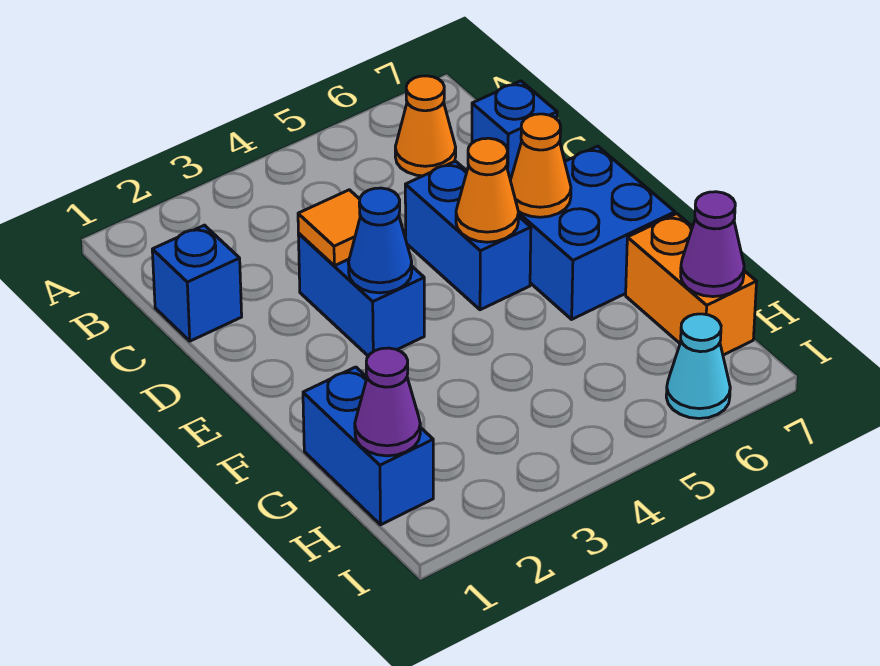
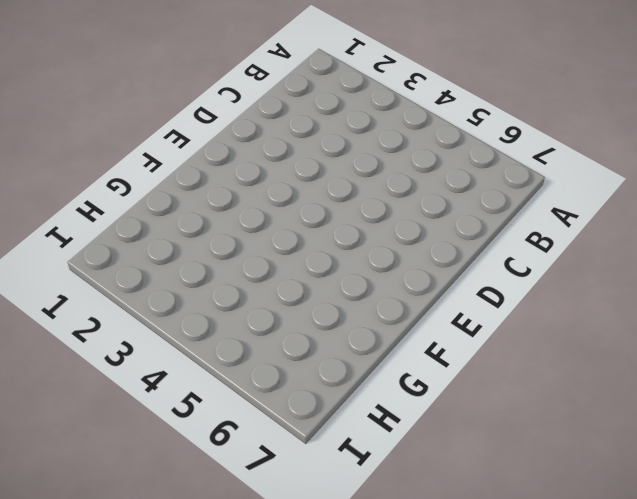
none -> orange 1x1 cone [395,76,456,176]
none -> blue 1x1 brick [152,225,242,341]
none -> blue 1x1 brick [472,81,557,180]

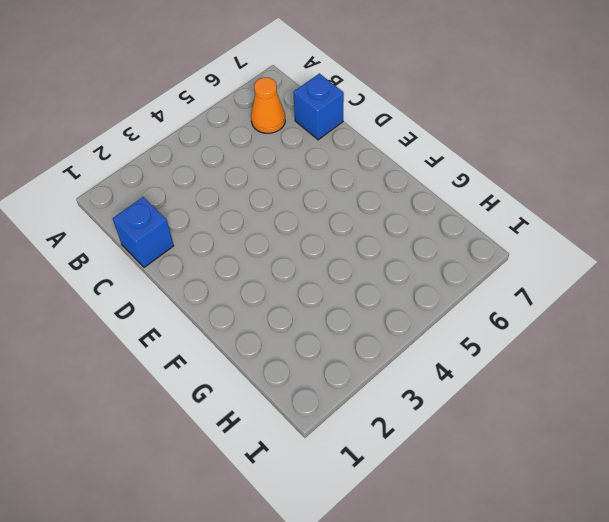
none -> blue 1x2 brick [298,234,424,356]
none -> blue 1x2 brick [405,161,531,310]
none -> blue 2x2 brick [519,146,675,319]

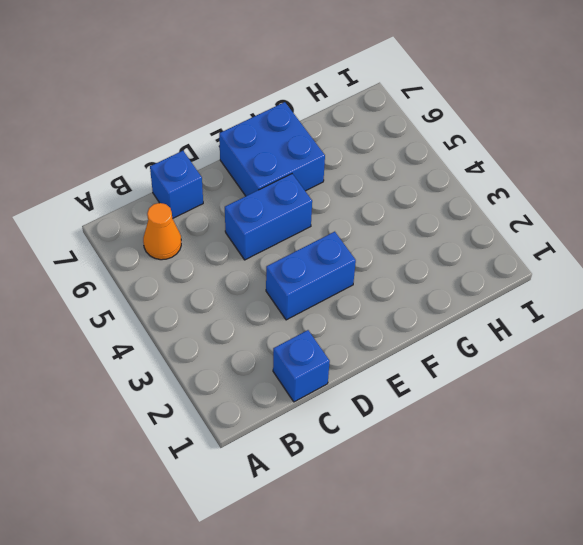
none -> blue 1x2 brick [303,367,433,525]
none -> orange 1x2 brick [626,214,757,355]
none -> cyan 1x1 cone [666,314,730,419]

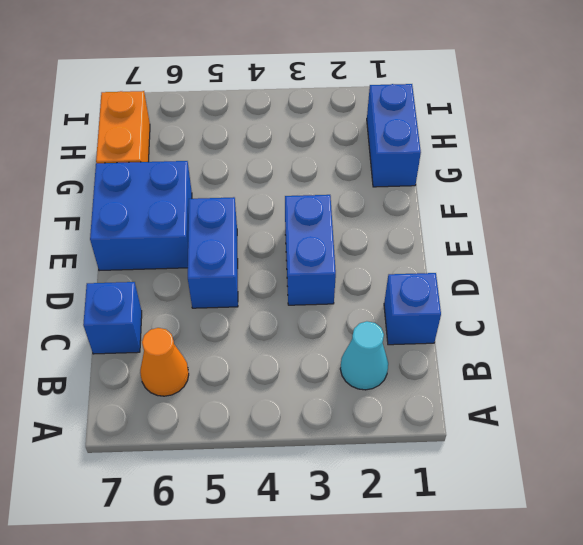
cyan 1x1 cone [340,321,388,390] -> cyan 1x1 cone moved to [666,314,730,419]
none -> orange 1x1 tile [298,190,360,266]
none -> blue 1x1 cone [348,188,412,293]
none -> orange 1x1 cone [456,138,519,242]

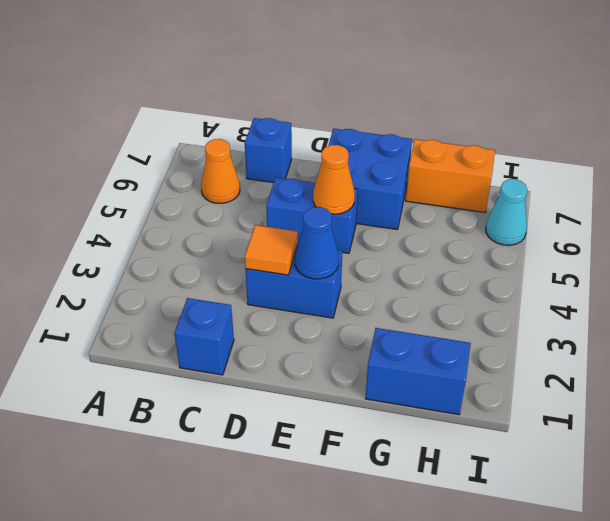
none -> orange 1x1 cone [510,114,571,217]
none -> purple 1x1 cone [355,348,420,456]
none -> purple 1x1 cone [681,192,744,297]

